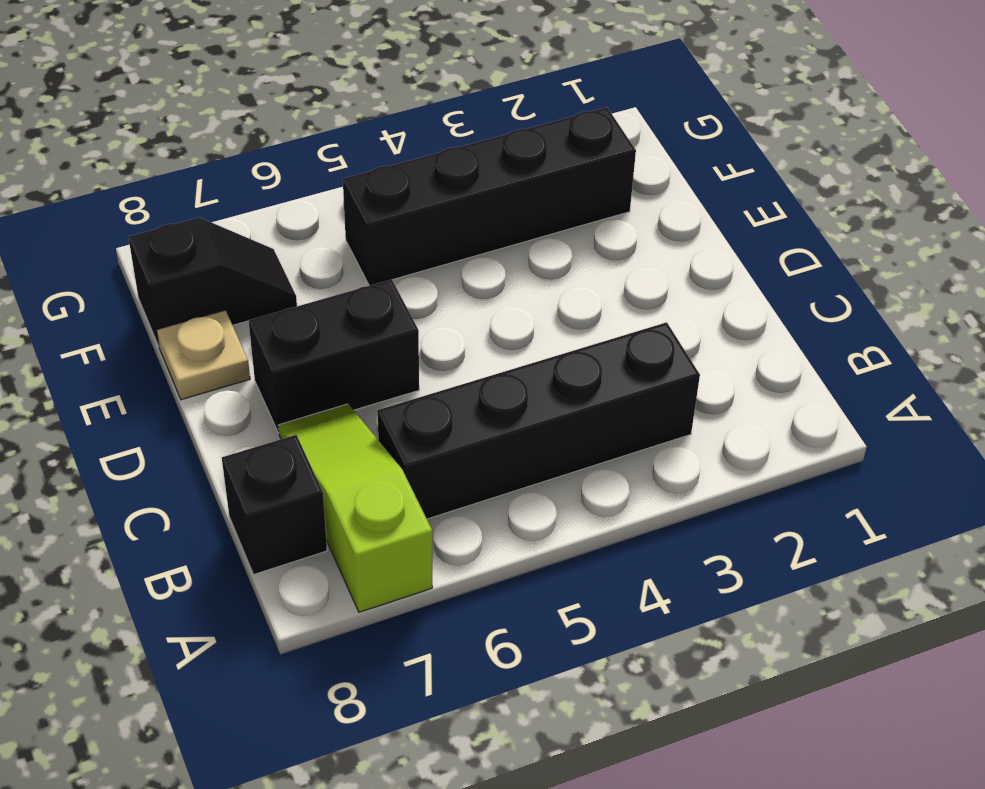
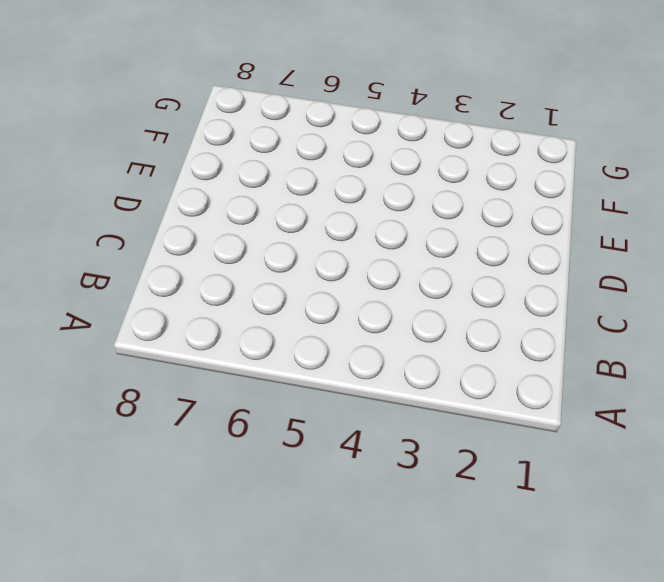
none -> lime 1x3 slope [278,404,432,612]
none -> black 1x4 brick [377,322,700,519]

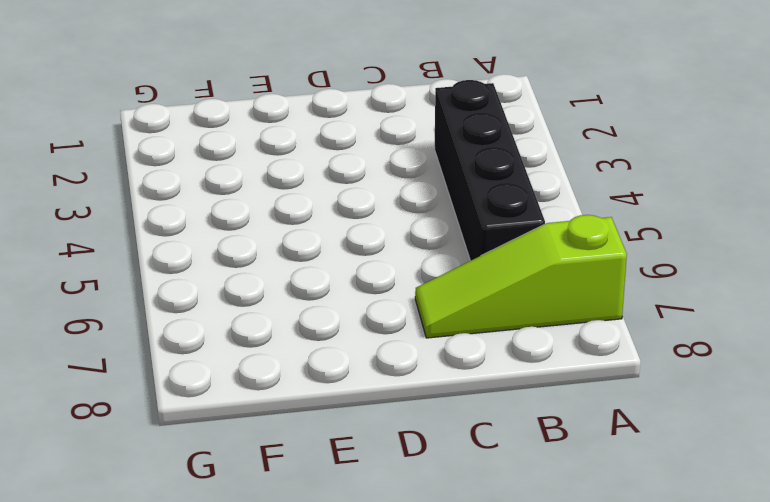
none -> black 1x1 brick [222,435,327,574]
none -> black 1x2 brick [249,279,419,433]

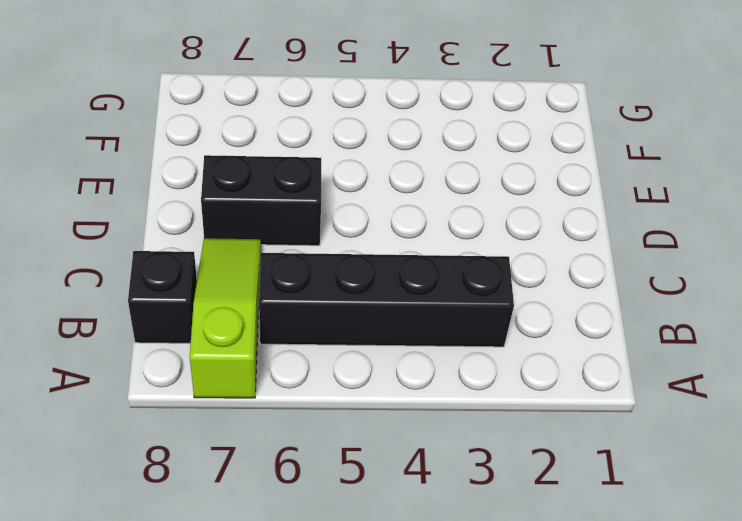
none -> tan 1x1 plate [157,310,250,400]
none -> black 1x4 brick [343,107,636,286]

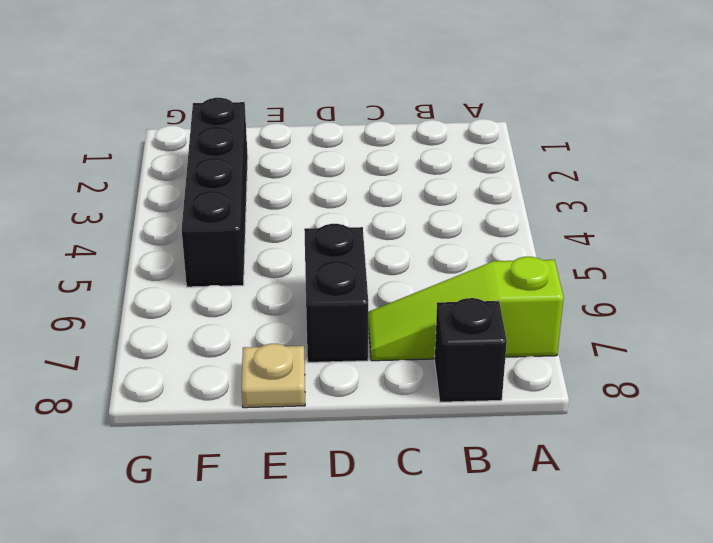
none -> black 1x4 brick [377,322,700,519]
none -> black 1x2 slope [128,218,297,346]

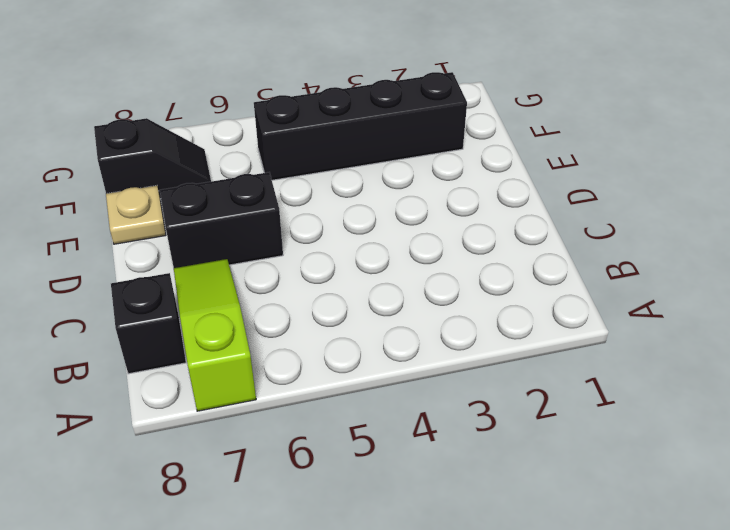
none -> black 1x4 brick [377,322,700,519]

